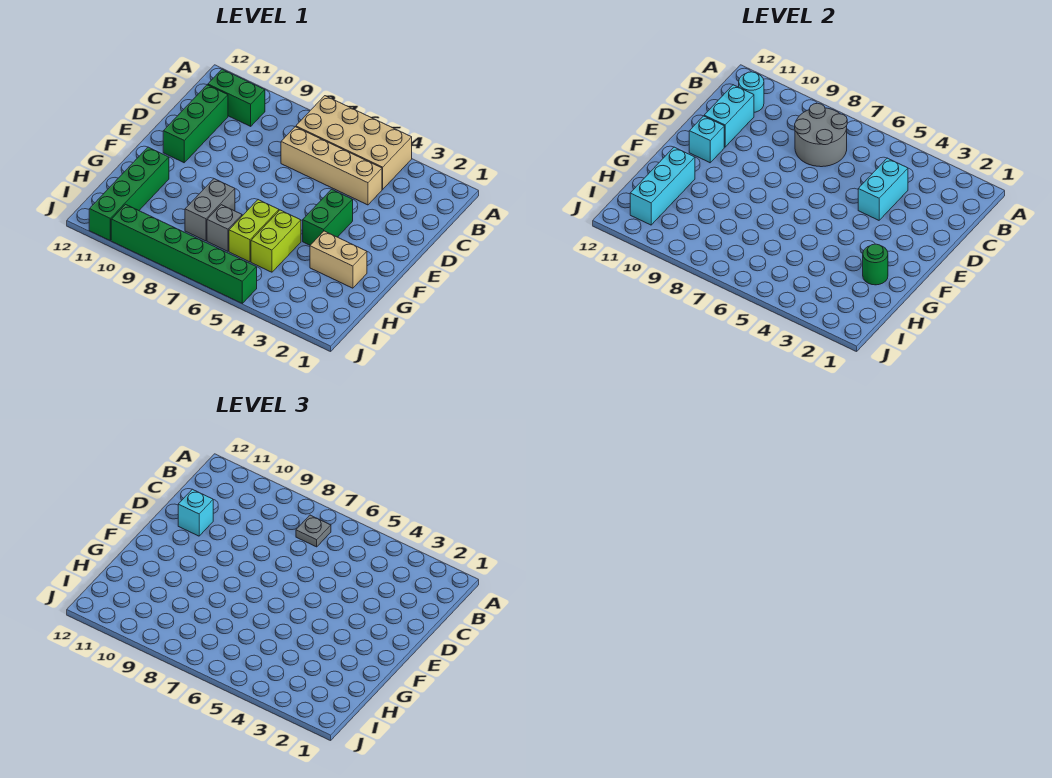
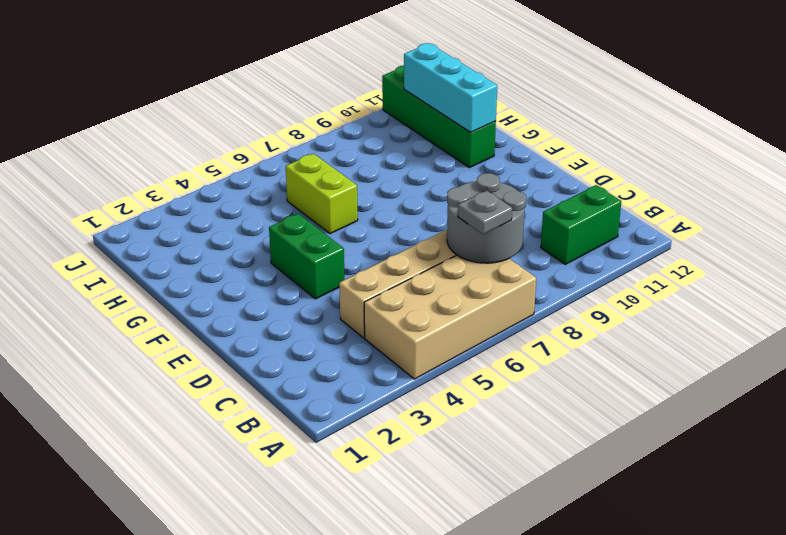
none -> green 1x3 brick [163,85,228,163]
none -> tan 1x2 brick [310,231,367,288]
none -> lime 1x2 brick [251,210,301,272]

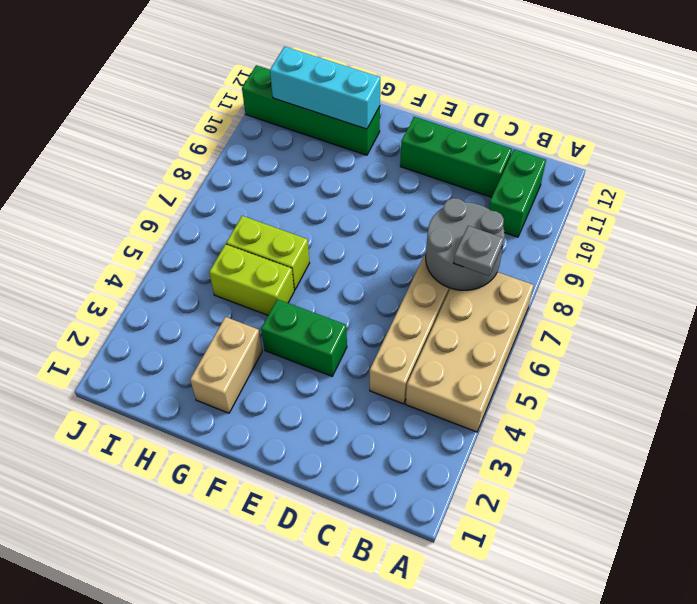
none -> grey 1x2 brick [185,179,235,241]
none -> grey 1x1 brick [207,205,242,251]
none -> green 1x6 brick [111,204,257,303]

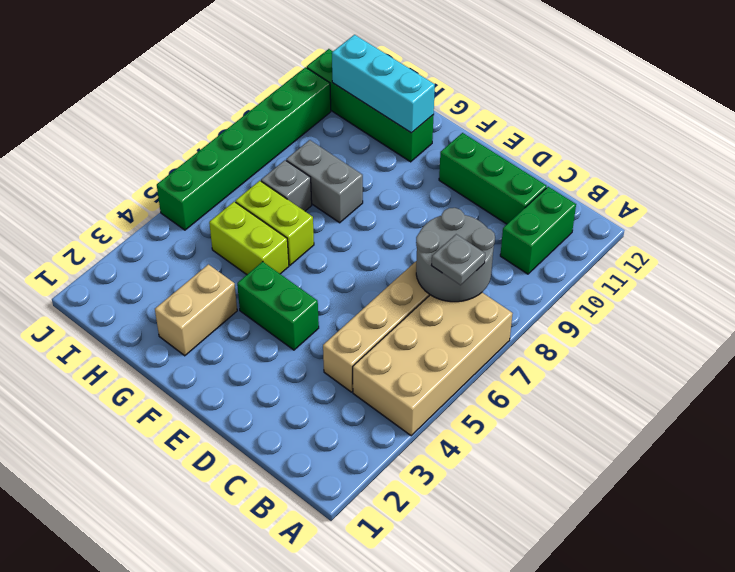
none -> cyan 1x1 round brick [739,72,764,112]
none -> cyan 1x2 brick [858,158,908,220]
none -> cyan 1x2 brick [704,85,754,147]

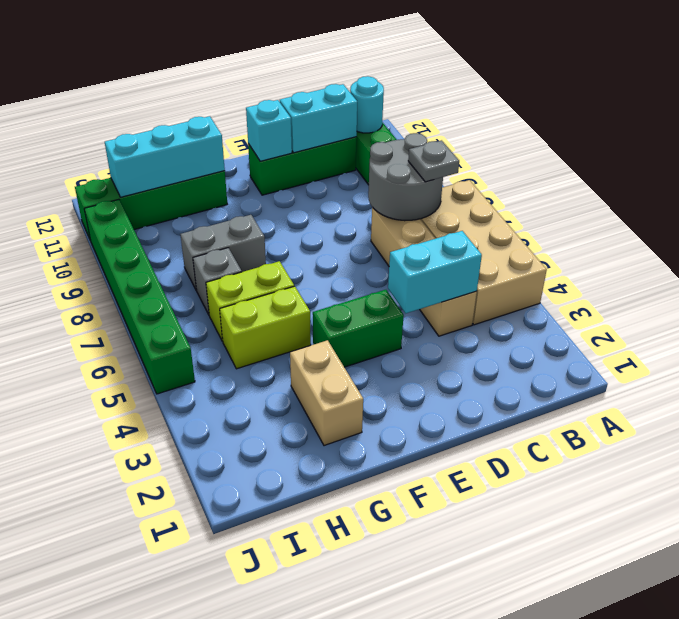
none -> green 1x1 round brick [863,244,888,285]
none -> cyan 1x1 brick [178,489,213,536]

